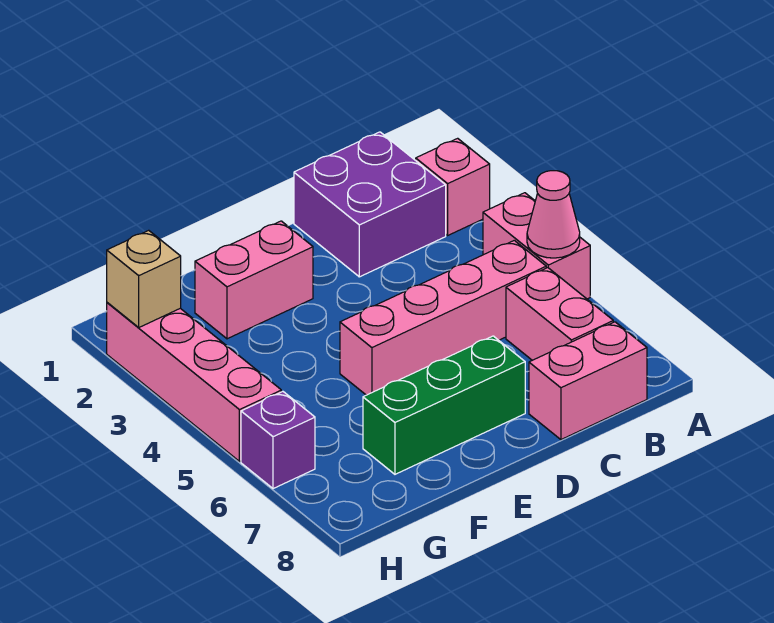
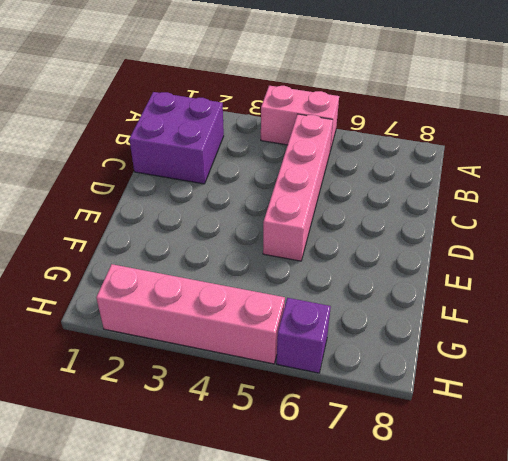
none -> pink 1x1 brick [416,138,490,235]
none -> pink 1x2 brick [506,268,613,360]
none -> pink 1x2 brick [529,322,647,440]

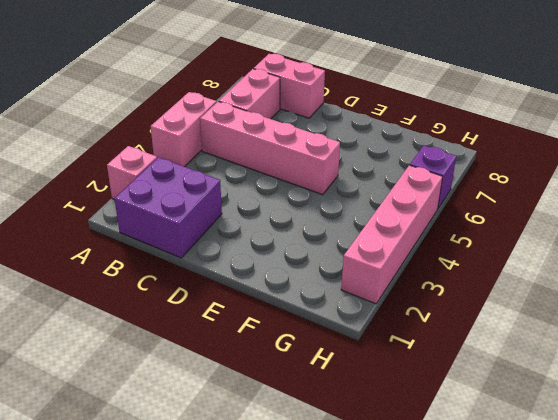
none -> green 1x3 brick [363,336,525,474]
none -> pink 1x2 brick [195,221,313,339]
none -> pink 1x1 cone [527,171,580,258]

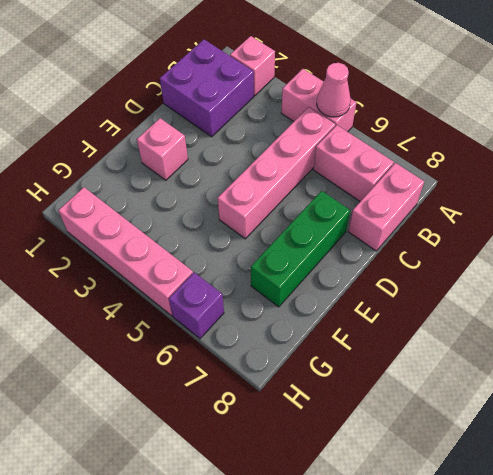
pink 1x1 brick [137,118,188,180] -> pink 1x2 brick [195,221,313,339]
none -> tan 1x1 brick [107,230,181,327]

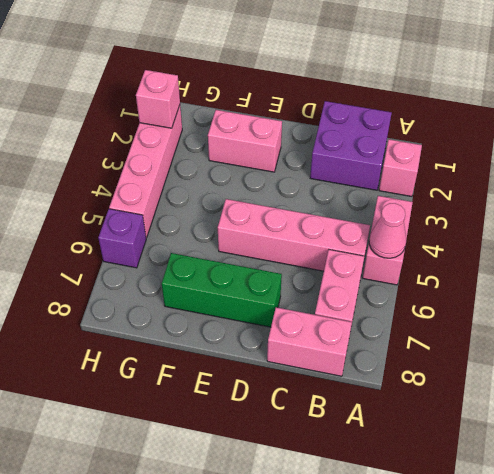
pink 1x1 brick [136,70,180,128] -> tan 1x1 brick [107,230,181,327]

